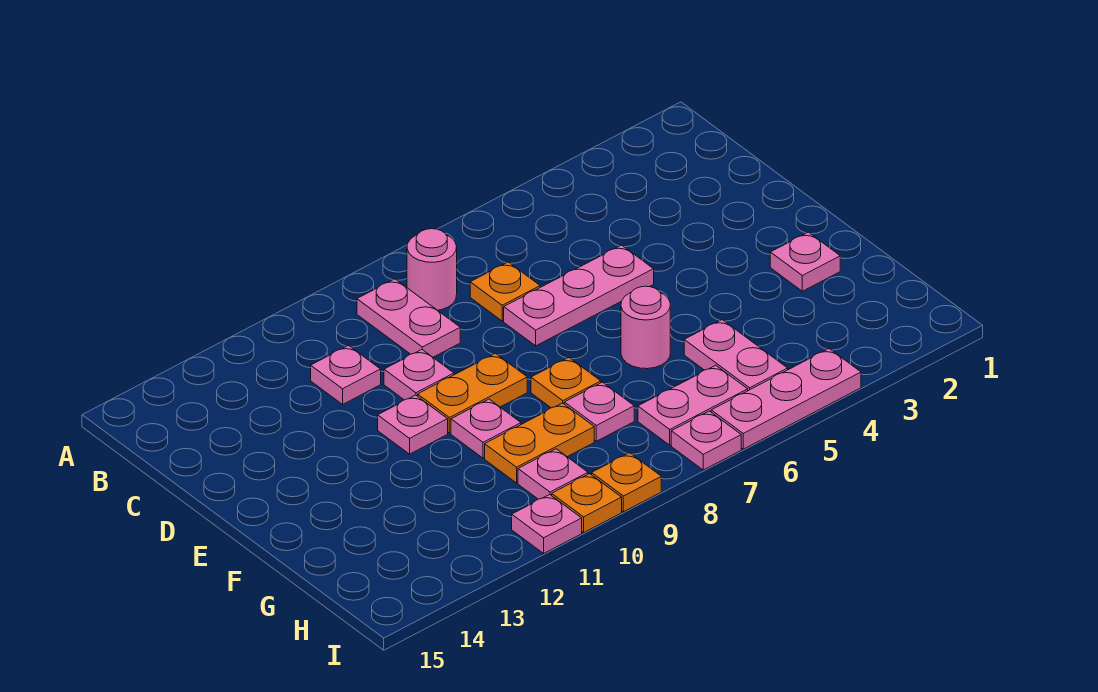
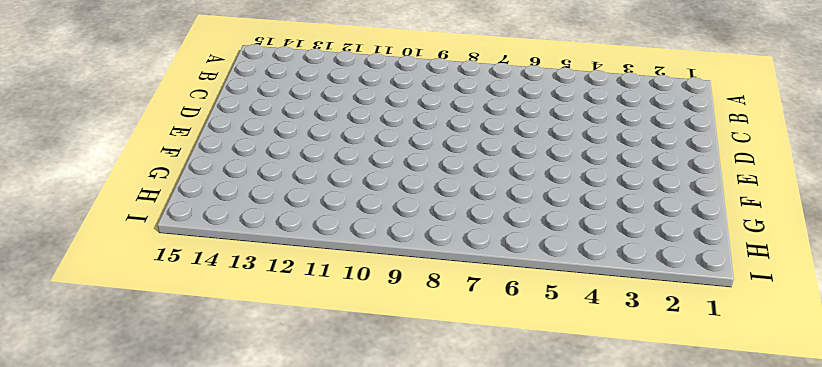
none -> pink 1x1 round brick [407,229,457,310]
none -> pink 1x2 plate [357,279,460,357]
none -> orange 1x1 plate [470,262,540,321]

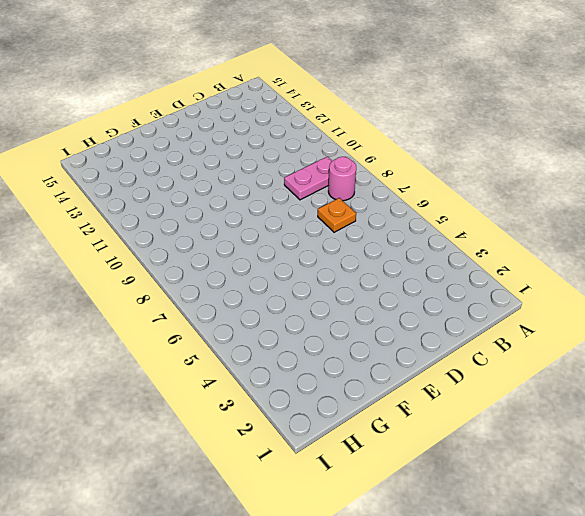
none -> pink 1x1 plate [311,346,381,404]
none -> pink 1x3 plate [504,245,654,346]
none -> pink 1x1 plate [384,350,454,400]

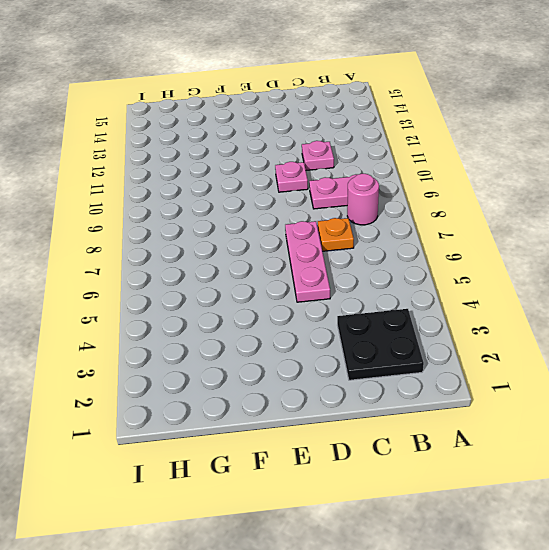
black 2x2 plate [337,309,424,380] -> none
none -> orange 1x2 plate [418,353,527,433]
none -> pink 1x1 plate [378,395,448,454]
none -> pink 1x1 plate [770,232,840,291]

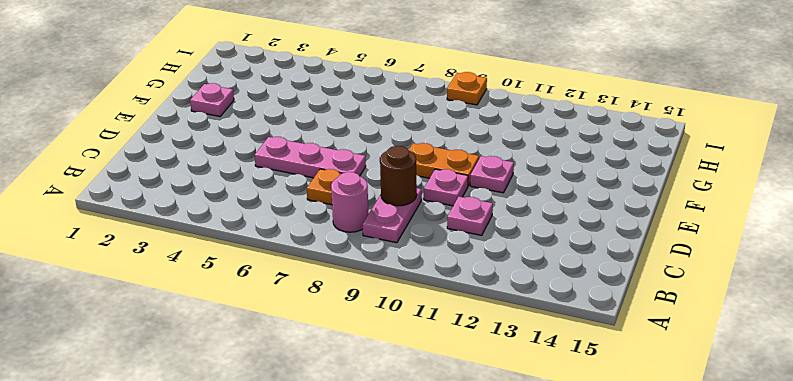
brown 1x1 round brick [380,146,417,206] -> none
none -> pink 1x1 round brick [621,286,670,369]
none -> orange 1x1 plate [531,358,601,408]
none -> pink 1x1 plate [451,399,521,458]

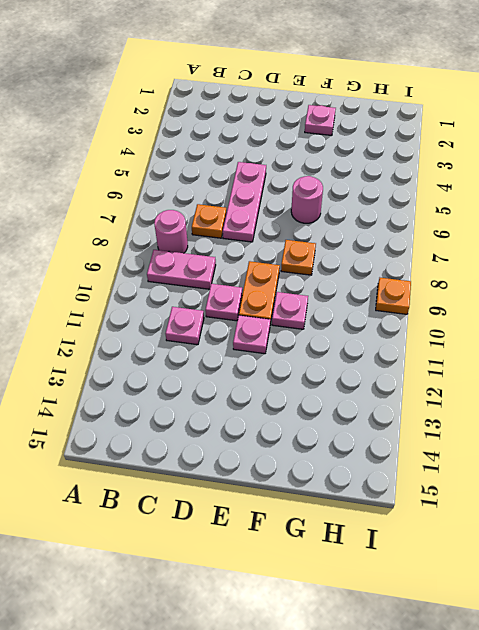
none -> pink 1x2 plate [684,320,788,391]
none -> pink 1x1 plate [564,382,634,441]
none -> orange 1x2 plate [485,403,594,483]

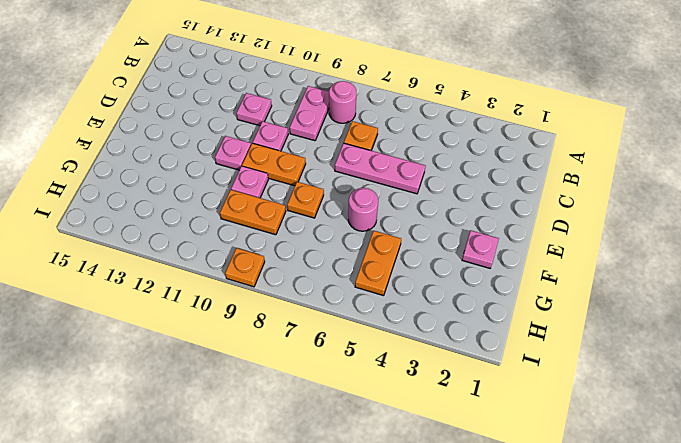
orange 1x2 plate [355,231,401,296] -> pink 1x2 plate [684,320,788,391]
none -> pink 1x1 plate [564,382,634,441]
none -> pink 1x2 plate [638,365,748,445]
none -> pink 1x1 plate [518,449,588,499]

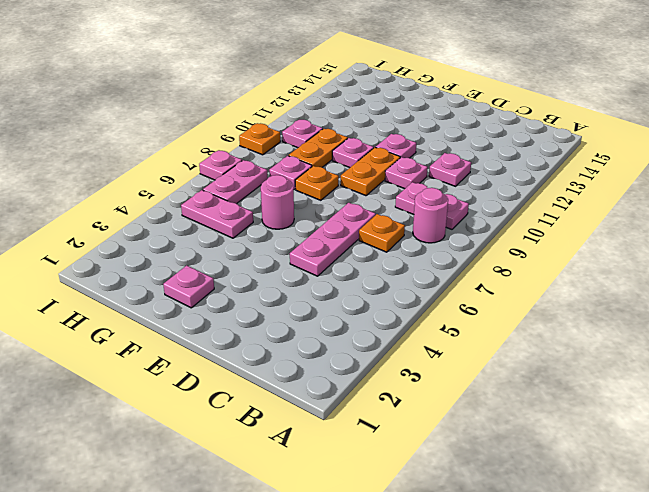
none -> pink 1x3 plate [711,349,861,449]
none -> orange 1x1 plate [552,474,622,533]
none -> pink 1x1 plate [512,495,582,553]

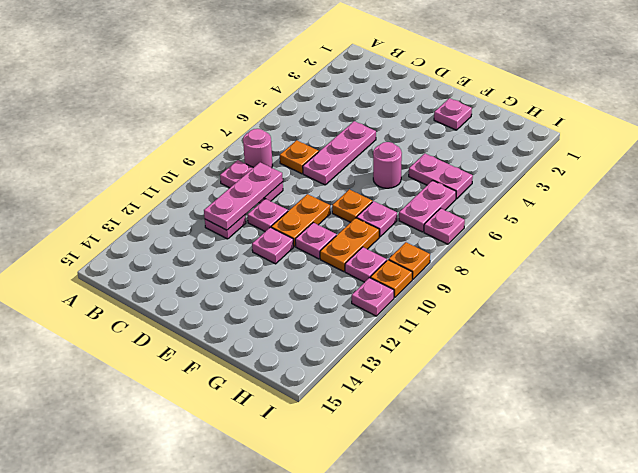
pink 1x3 plate [204,162,283,230] -> pink 1x3 plate moved to [711,349,861,449]

